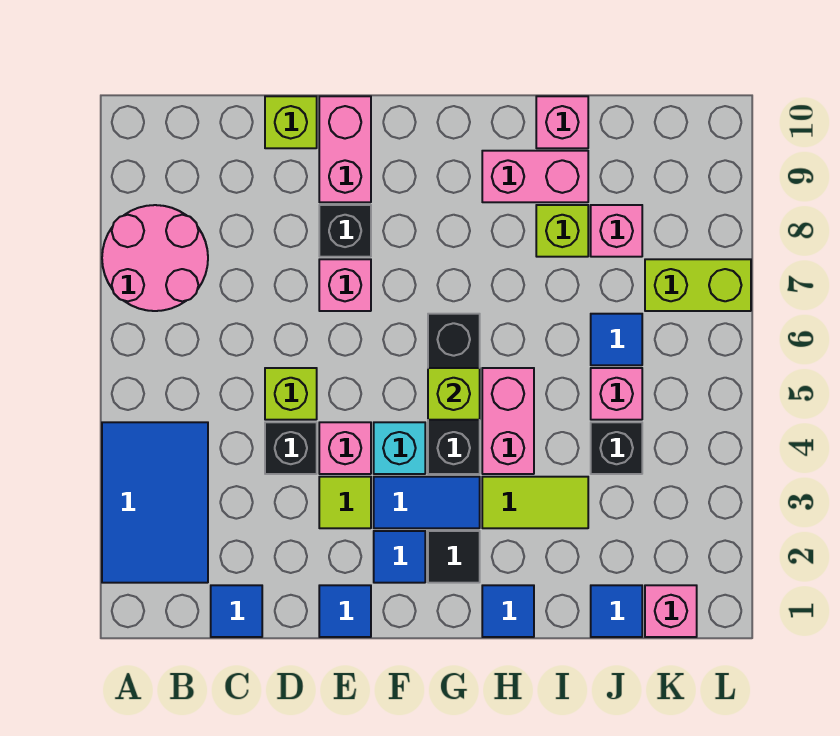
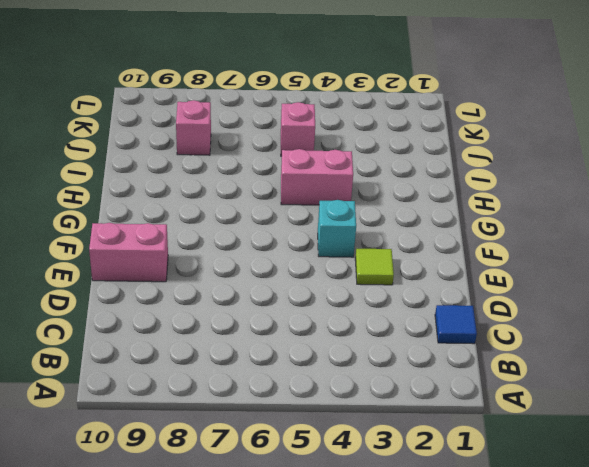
none -> blue 2x3 tile [102,422,208,583]
none -> pink 2x2 round brick [102,205,208,311]
none -> black 1x1 brick [265,422,317,474]
none -> lime 1x1 brick [265,368,317,420]

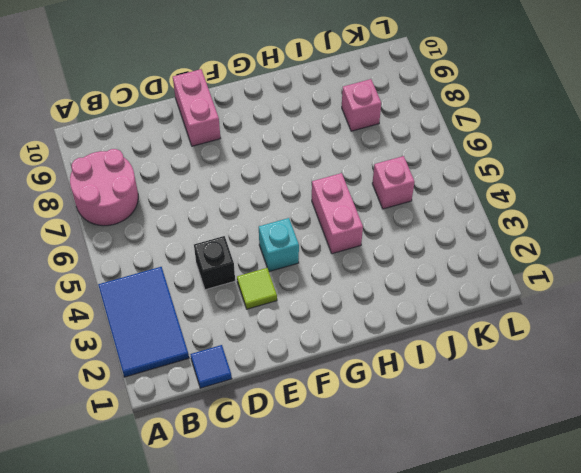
none -> lime 1x1 brick [265,368,317,420]
none -> lime 1x1 brick [265,96,317,148]
none -> blue 1x1 tile [319,585,371,637]
none -> pink 1x1 brick [319,422,371,474]

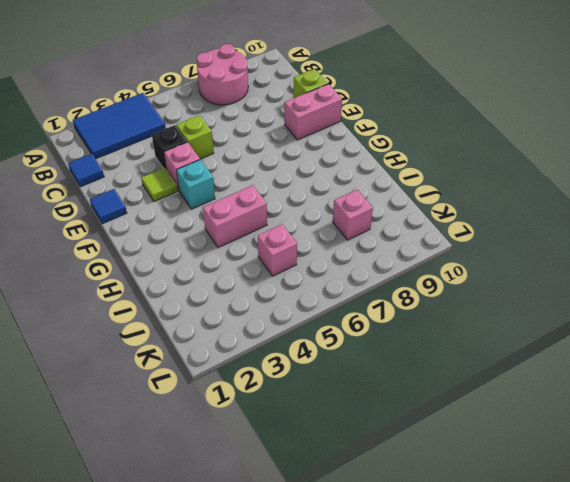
none -> pink 1x1 brick [319,259,371,311]
none -> black 1x1 brick [319,205,371,257]
none -> blue 1x1 tile [374,531,425,583]
none -> blue 1x2 tile [374,477,480,528]

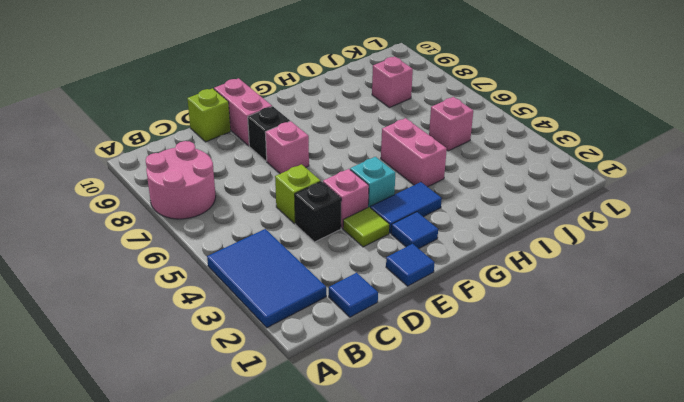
none -> black 1x1 tile [428,531,480,583]
none -> black 1x3 brick [428,314,480,474]
none -> blue 1x1 tile [482,585,534,637]
none -> lime 1x2 tile [482,477,588,528]

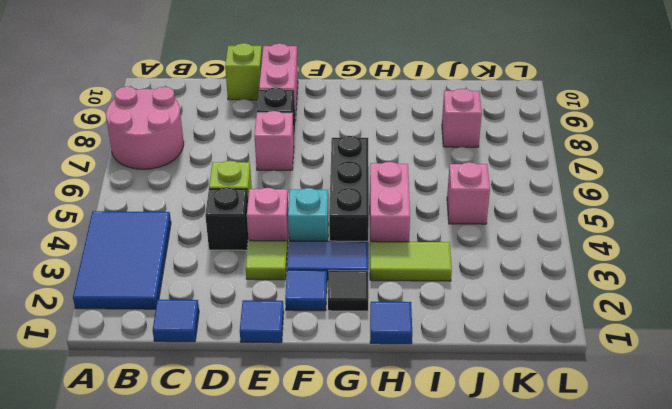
none -> pink 1x2 brick [482,151,588,202]
none -> lime 1x1 brick [536,205,588,257]
none -> pink 1x1 brick [536,96,588,148]
none -> blue 1x1 tile [591,585,642,637]

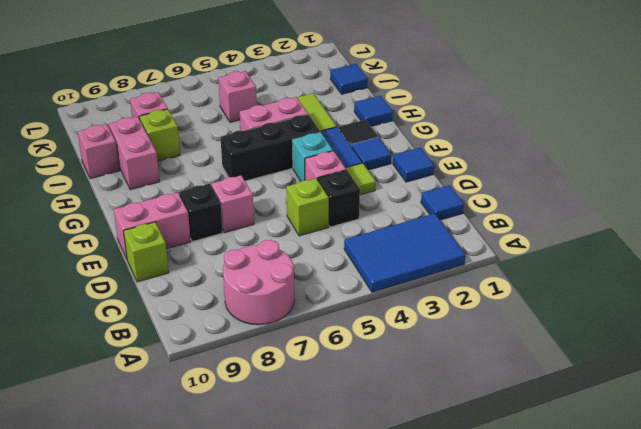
none -> black 1x1 brick [591,422,642,474]
none -> blue 1x1 tile [591,314,642,365]
none -> pink 1x1 brick [645,585,697,637]
none -> lime 1x2 brick [645,259,751,311]

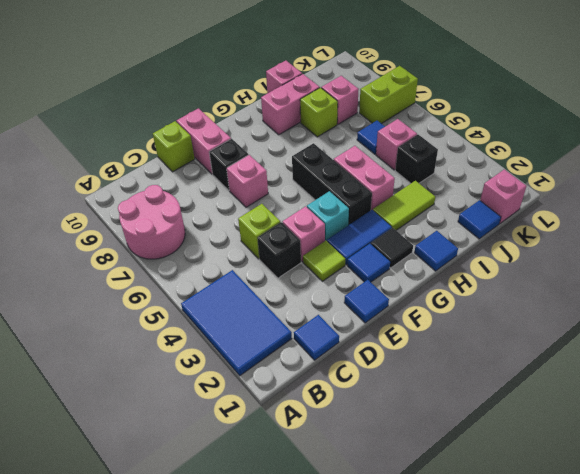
none -> lime 1x1 brick [428,368,480,420]

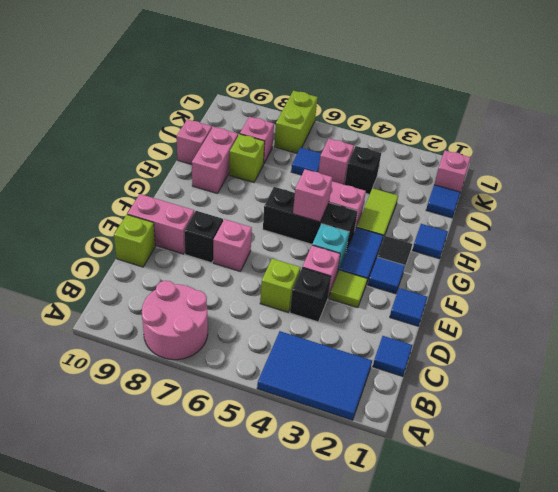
pink 1x1 brick [293,169,332,222] -> lime 1x1 brick [428,368,480,420]

